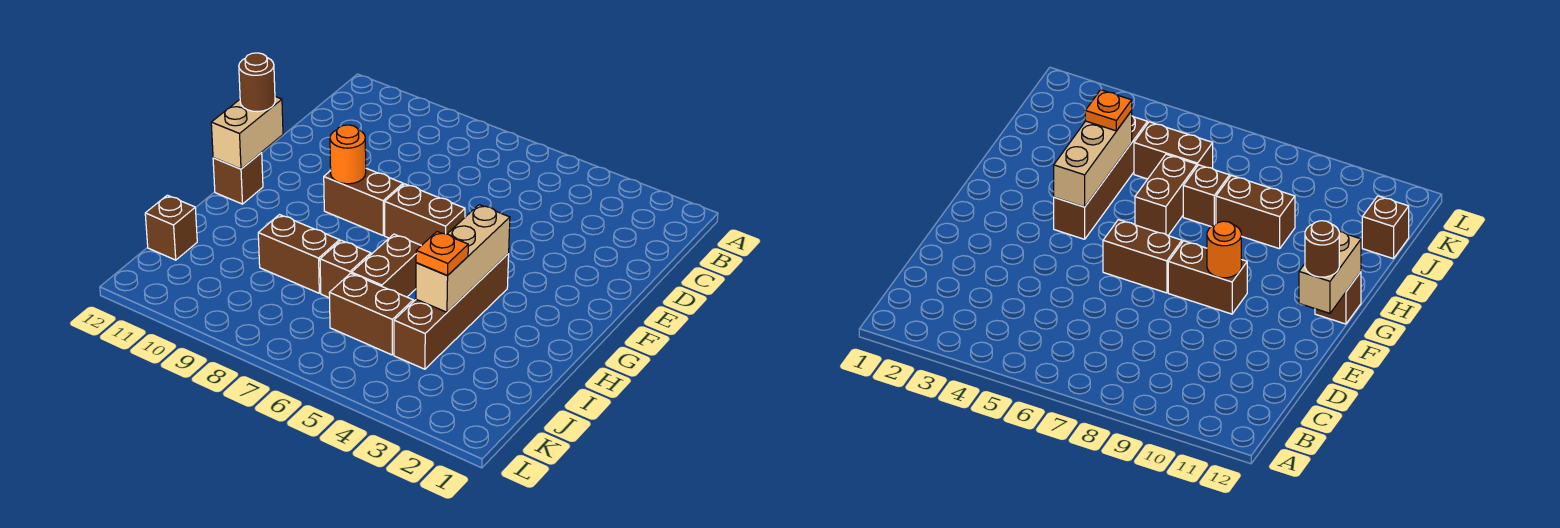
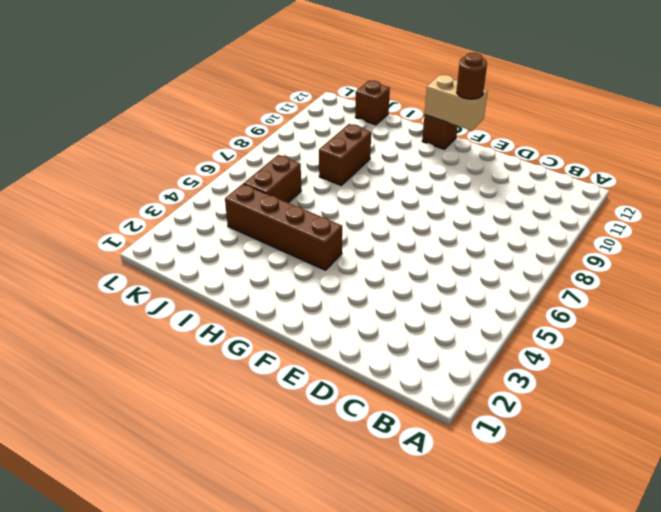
none -> brown 1x2 brick [385,184,465,246]
none -> brown 1x2 brick [324,168,403,235]
none -> brown 1x2 brick [352,234,421,297]

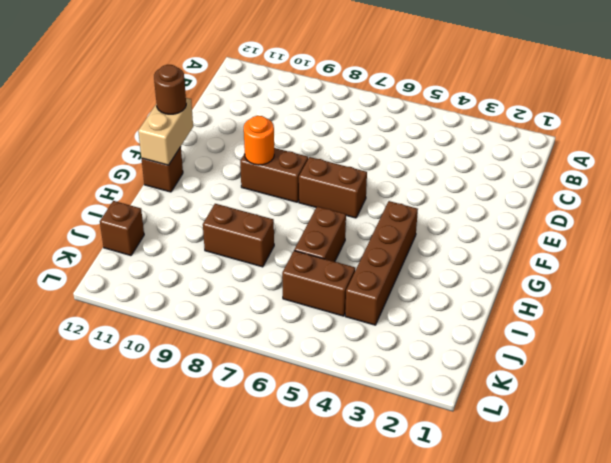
none -> brown 1x1 brick [320,240,371,298]
none -> tan 1x3 brick [416,205,510,312]
none -> orange 1x1 plate [416,232,468,276]

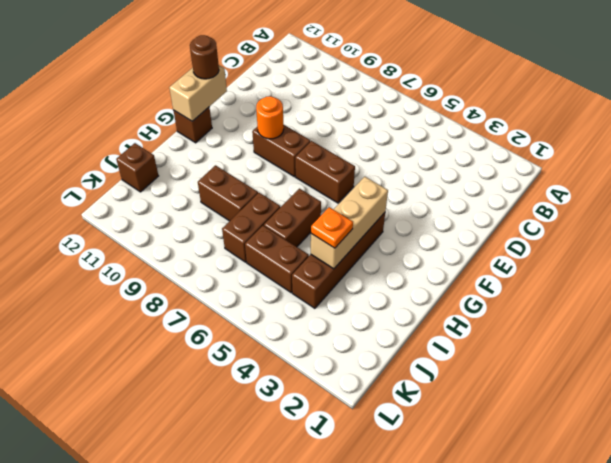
brown 1x2 brick [222,193,280,262] -> brown 1x1 brick [320,240,371,298]

